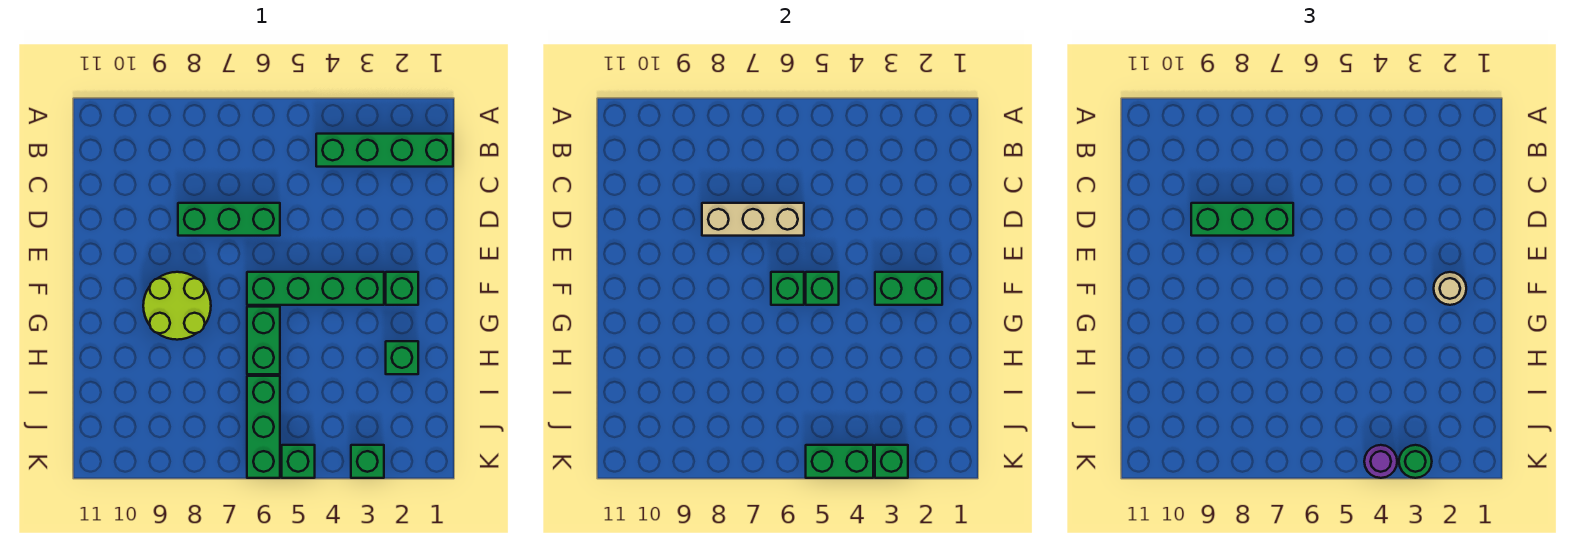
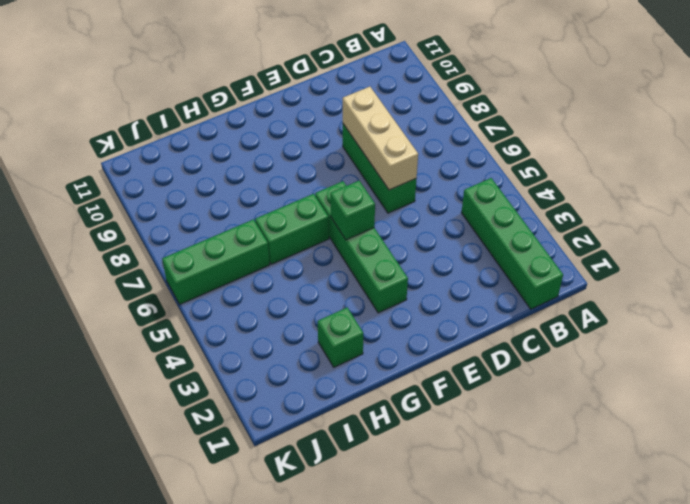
none -> green 1x1 brick [386,272,418,305]
none -> lime 2x2 round brick [143,272,211,340]
none -> green 1x1 brick [351,445,384,478]

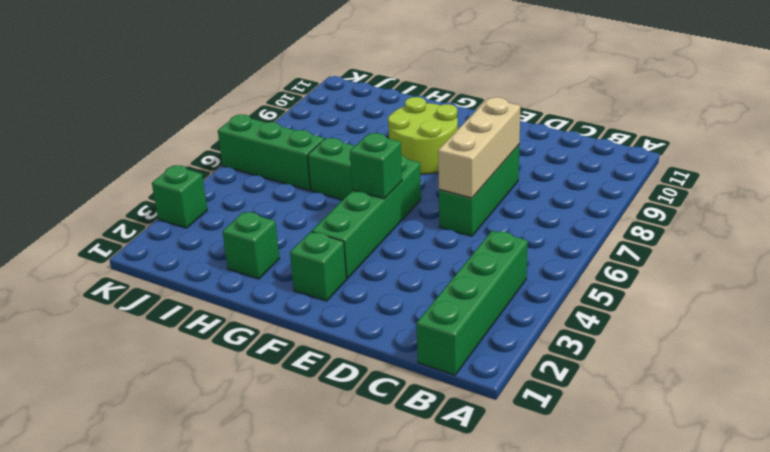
none -> green 1x1 brick [282,445,315,478]
none -> green 1x2 brick [875,272,942,305]
none -> green 1x1 brick [771,272,804,305]

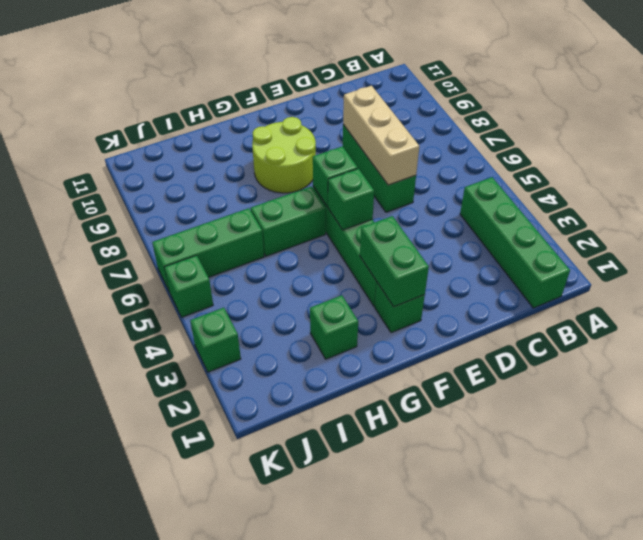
none -> green 1x1 brick [875,445,908,478]
none -> green 1x2 brick [806,445,873,478]
none -> green 1x3 brick [1191,203,1293,236]

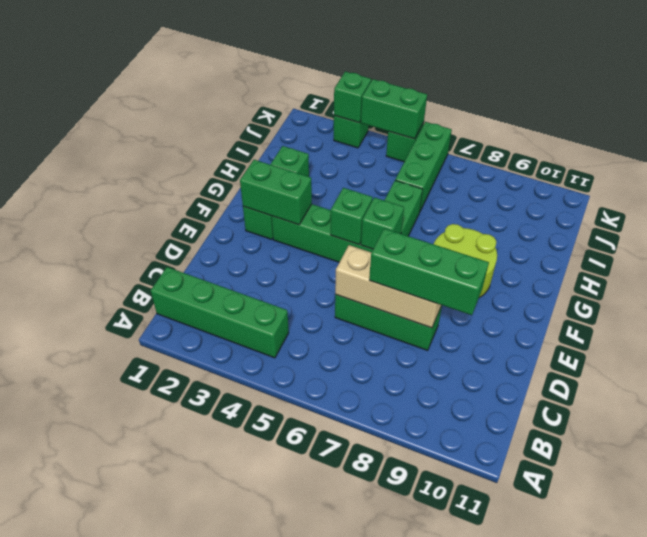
none -> tan 1x1 round brick [1434,272,1466,305]
none -> green 1x1 round brick [1399,445,1432,478]
none -> purple 1x1 round brick [1364,445,1397,478]

